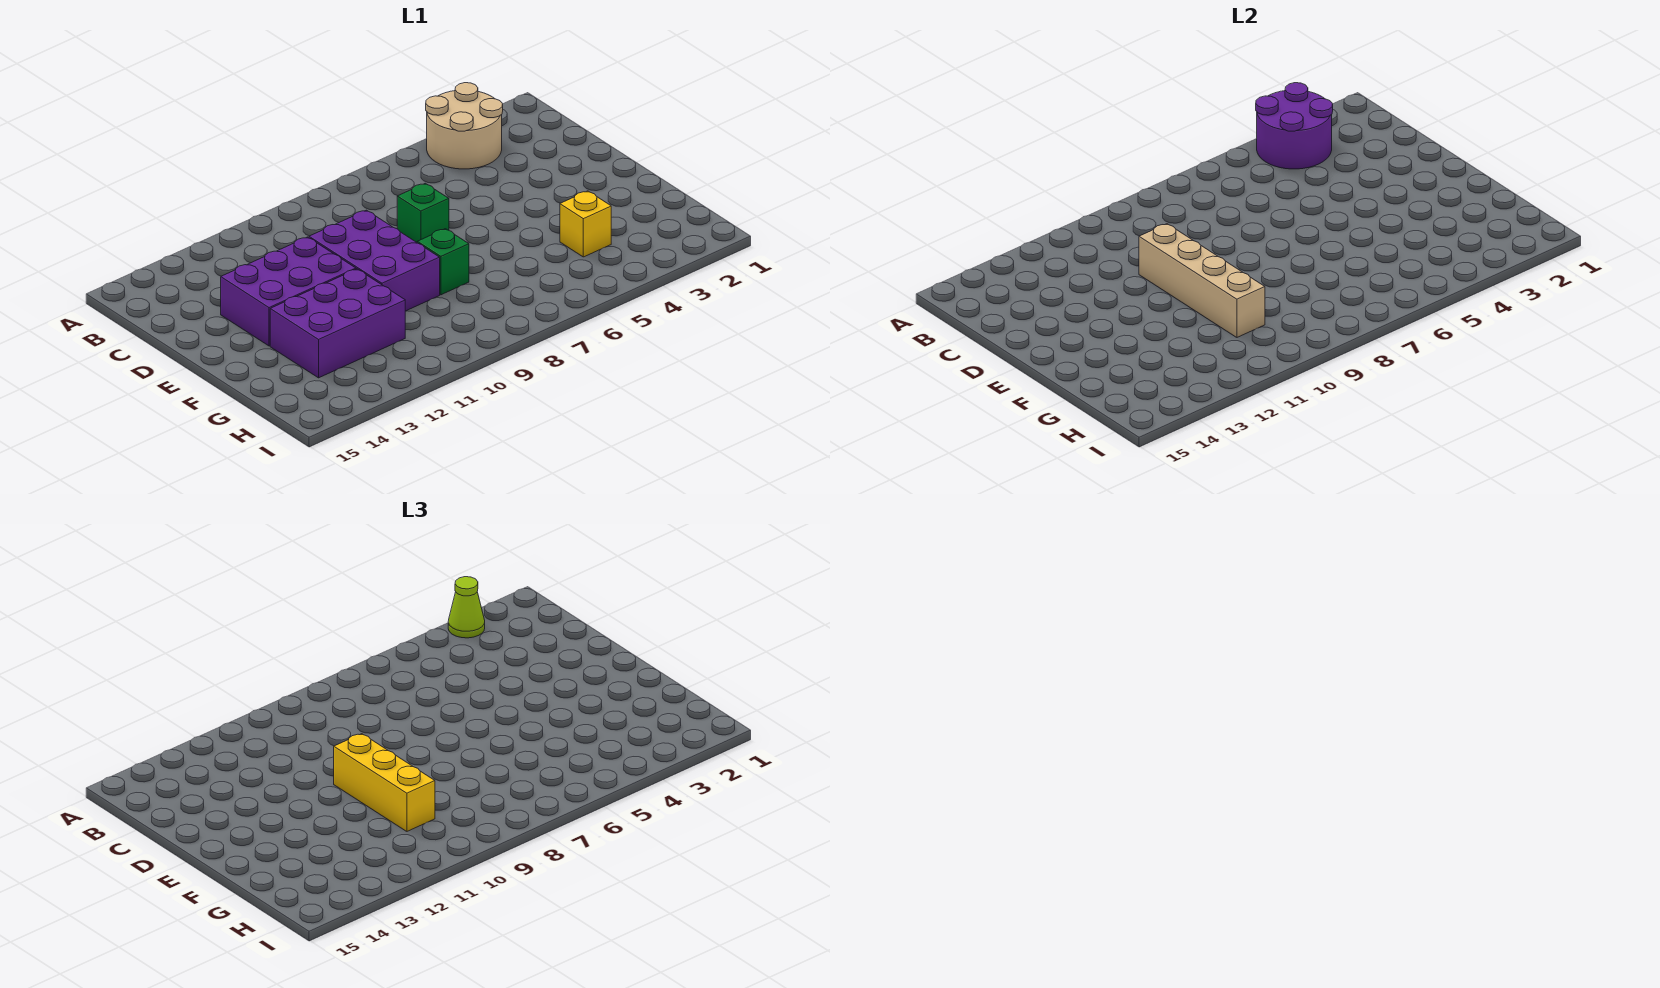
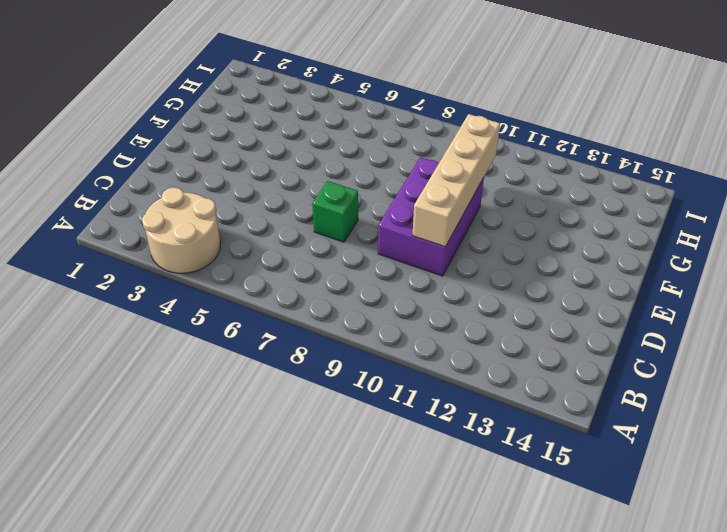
none -> purple 2x3 brick [221,237,356,346]
none -> green 1x1 brick [417,229,469,295]

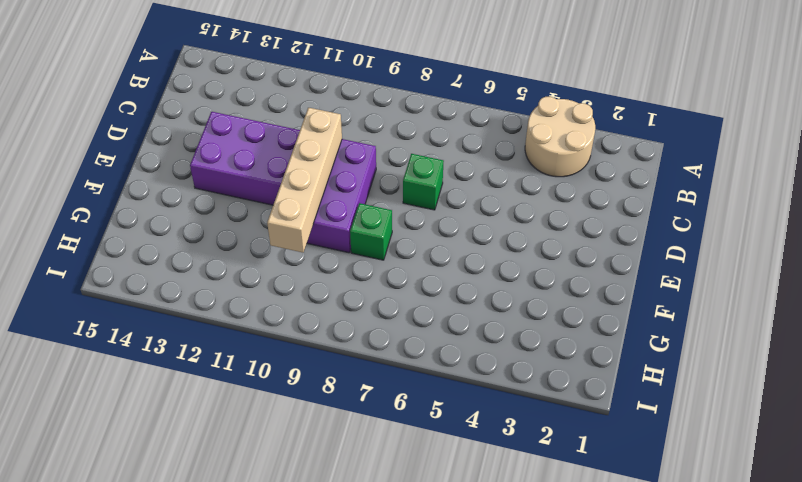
none -> purple 2x3 brick [270,269,405,378]
none -> yellow 1x1 brick [560,191,611,257]

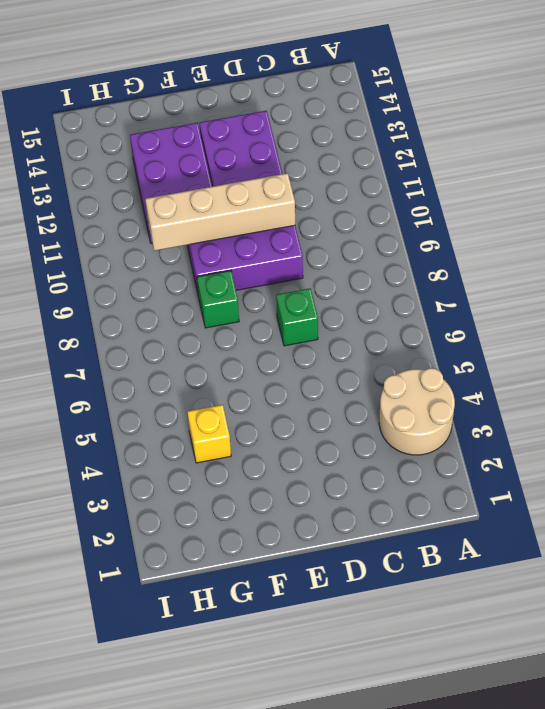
none -> purple 2x2 round brick [1256,83,1333,169]
none -> lime 1x1 cone [448,577,485,638]

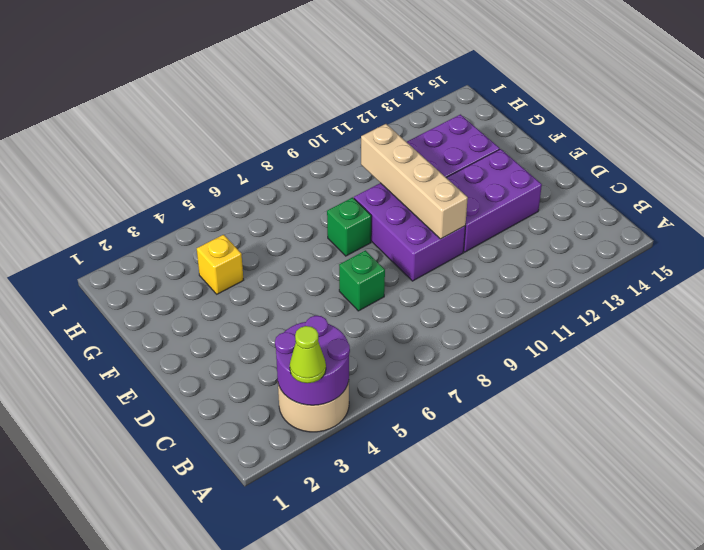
none -> yellow 1x3 brick [334,734,435,831]

